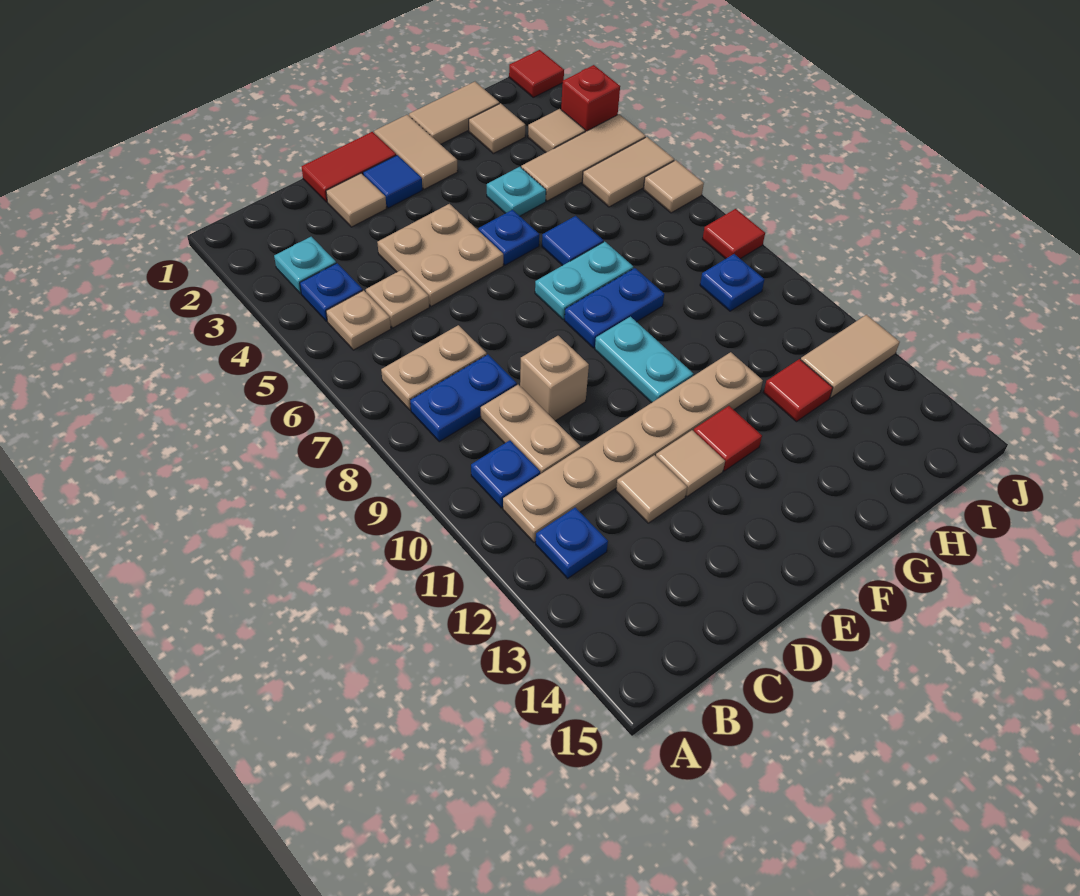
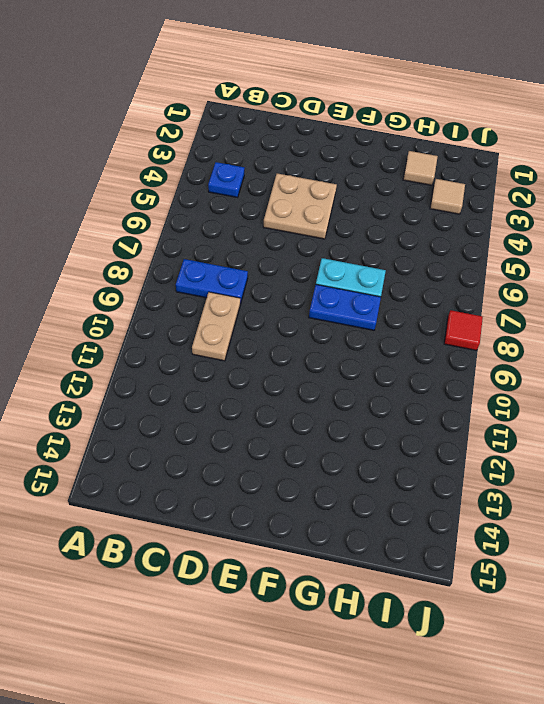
none -> cyan 1x1 plate [274,237,336,294]
none -> tan 1x1 plate [326,290,391,350]
none -> tan 1x2 plate [381,325,487,410]
none -> blue 1x1 plate [471,440,540,508]

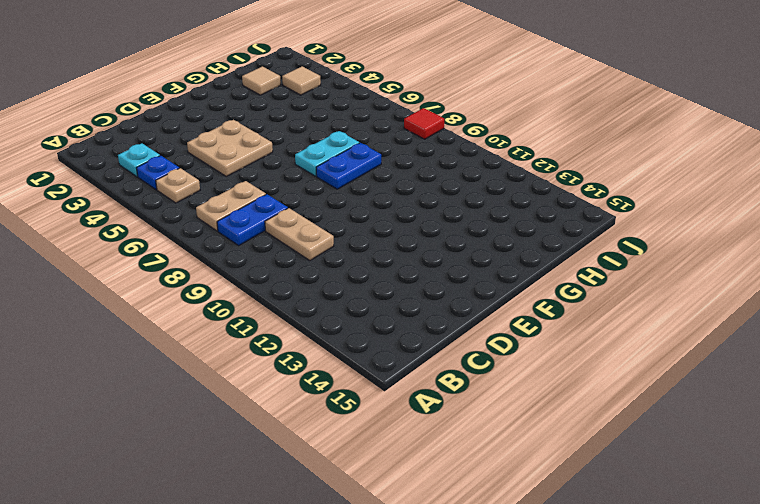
none -> blue 1x1 plate [471,440,540,508]
none -> tan 1x6 plate [503,352,763,542]
none -> blue 1x1 plate [536,507,608,578]
none -> tan 1x1 plate [366,269,429,328]

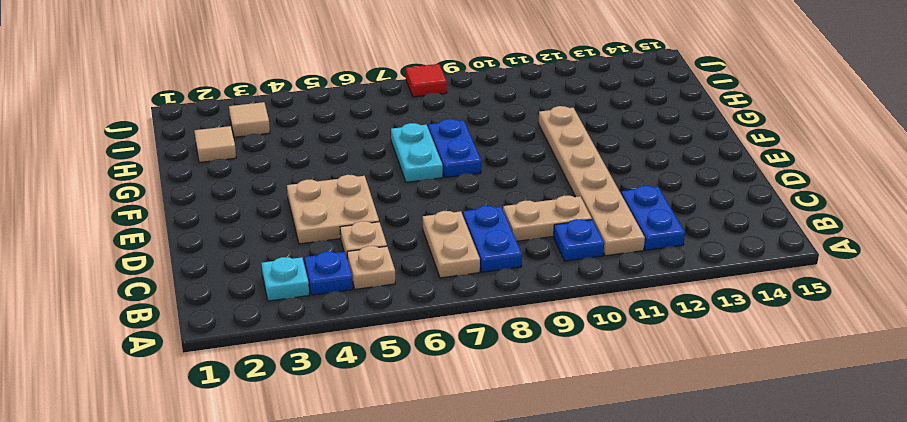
blue 1x2 plate [621,186,685,250] -> blue 1x1 plate [536,507,608,578]
none -> red 1x2 tile [302,132,396,202]
none -> tan 1x1 tile [326,173,386,227]
none -> tan 1x1 brick [520,336,589,421]
none -> tan 1x1 tile [616,455,687,523]

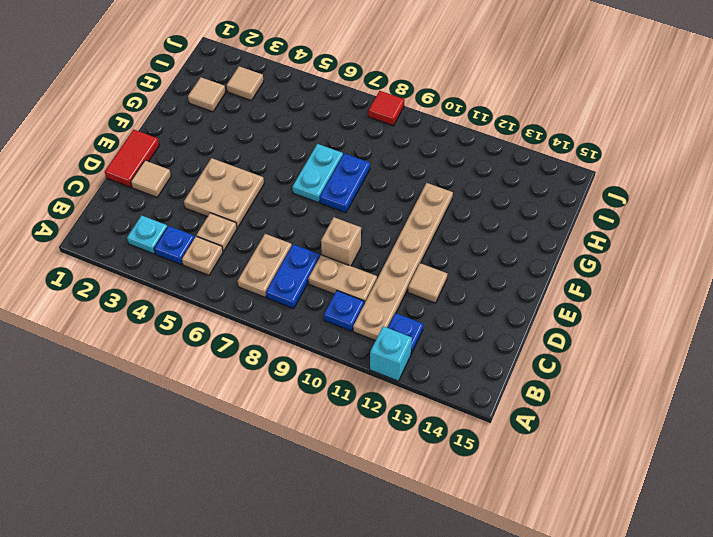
cyan 1x1 brick [370,326,412,381] -> none
none -> blue 1x1 tile [363,155,422,208]
none -> tan 1x1 tile [656,430,725,497]
none -> tan 1x2 tile [374,115,458,189]
none -> blue 1x1 plate [478,210,539,265]

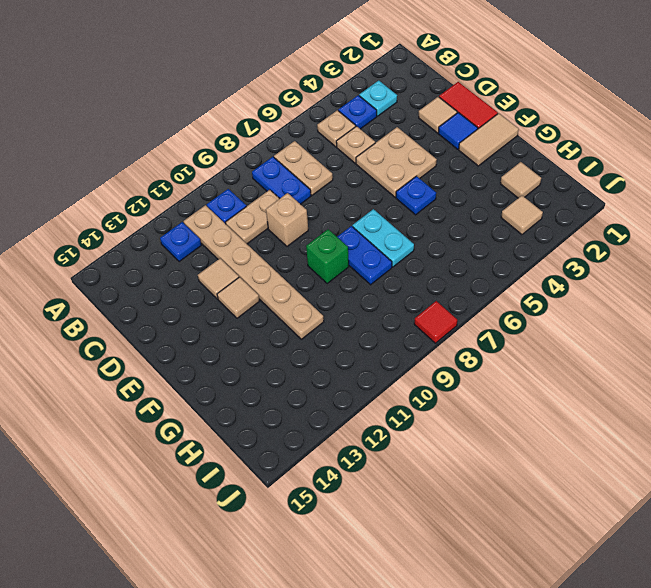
green 1x1 brick [306,229,349,284] -> cyan 1x2 plate [595,317,693,403]
none -> red 1x1 tile [694,406,762,471]
none -> tan 1x2 tile [409,82,500,144]
none -> cyan 1x1 plate [487,167,546,216]
none -> blue 1x1 tile [542,216,603,266]

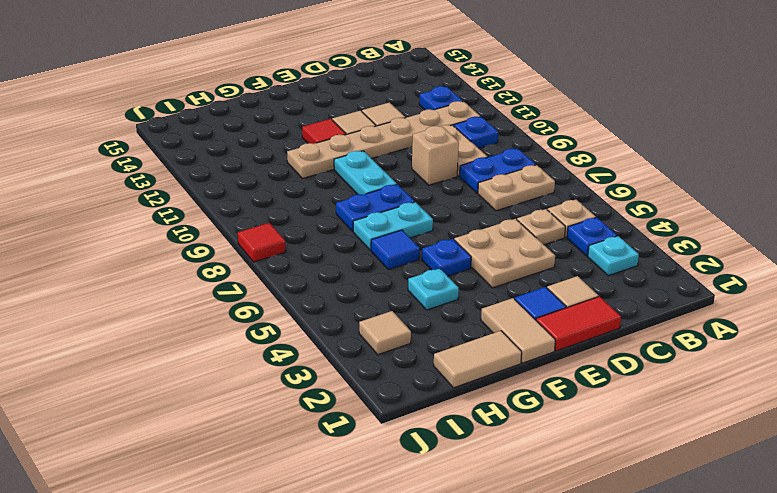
none -> tan 1x1 tile [469,103,525,154]
none -> tan 1x3 tile [521,114,646,201]
none -> red 1x1 tile [764,359,833,422]
none -> tan 1x2 tile [582,137,674,207]

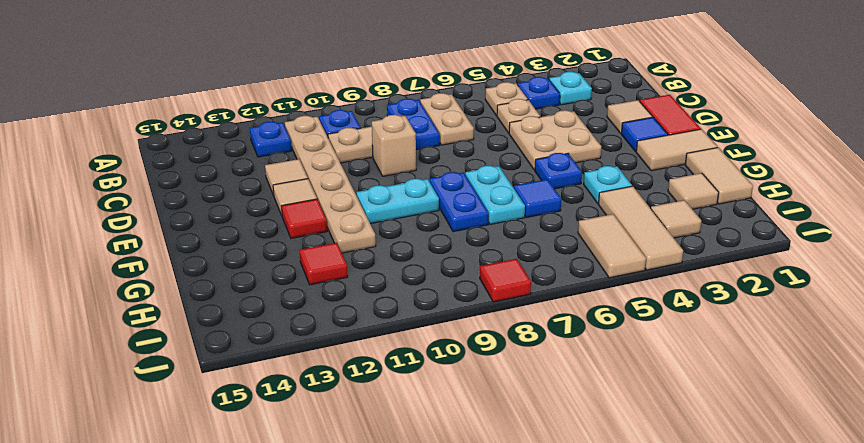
none -> blue 1x1 plate [700,254,765,311]
none -> tan 1x2 tile [801,315,900,398]
none -> red 1x1 tile [509,50,564,97]
none -> red 1x1 brick [561,65,620,132]

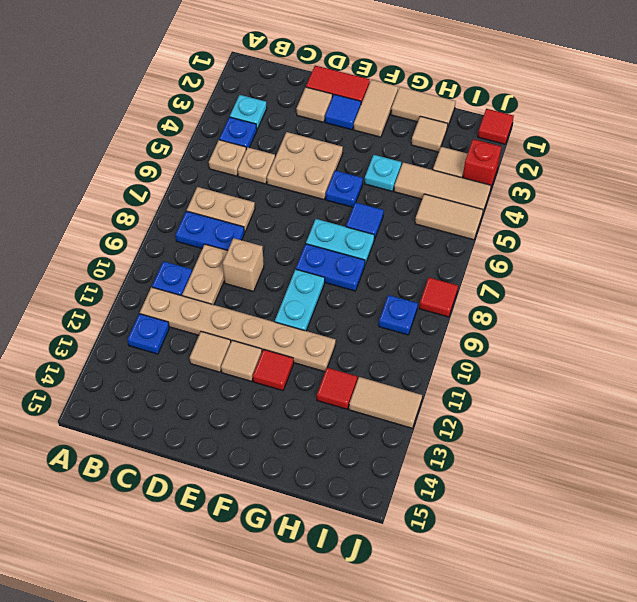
none -> tan 1x1 tile [643,160,704,213]

